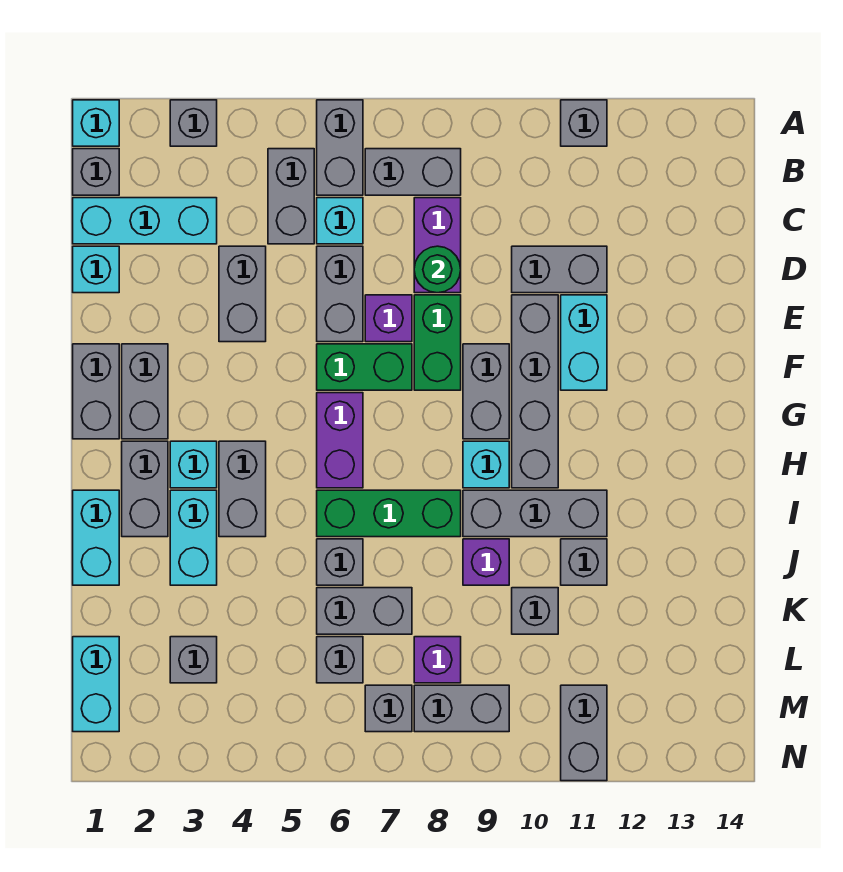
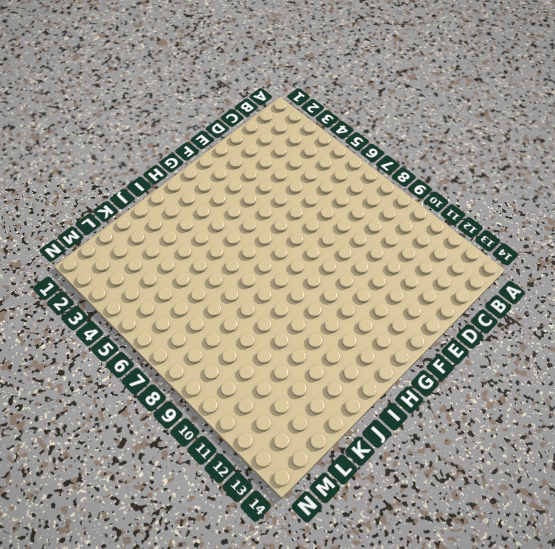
none -> cyan 1x1 brick [73,100,119,146]
none -> grey 1x1 brick [170,100,217,146]
none -> grey 1x2 brick [317,100,363,195]
none -> grey 1x1 brick [561,100,607,146]

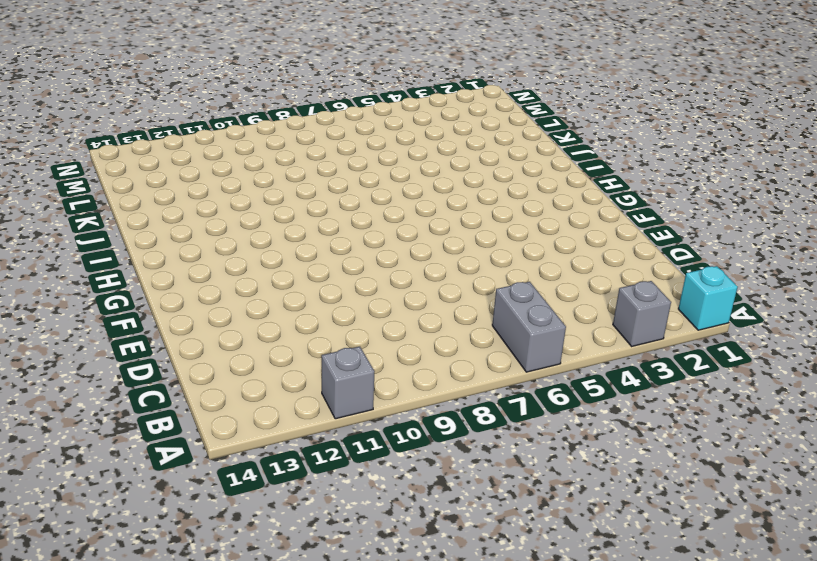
none -> grey 1x1 brick [73,149,119,195]
none -> grey 1x2 brick [268,149,314,244]
none -> grey 1x2 brick [365,149,461,195]
none -> cyan 1x3 brick [73,198,217,244]

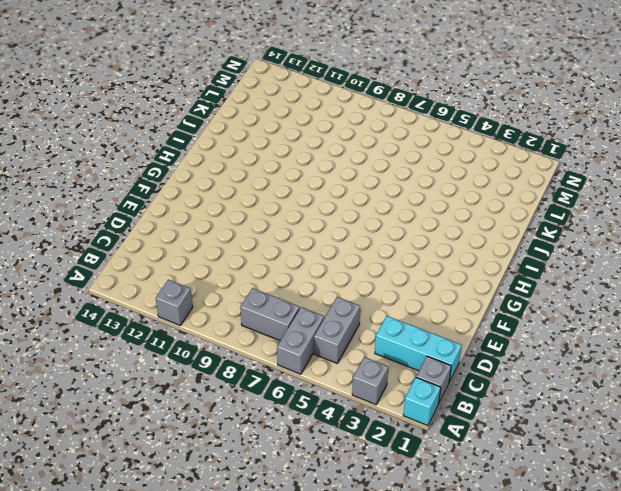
none -> cyan 1x1 brick [317,198,363,244]
none -> purple 1x2 brick [414,198,461,293]
none -> cyan 1x1 brick [73,246,119,293]
none -> grey 1x2 brick [219,246,266,342]

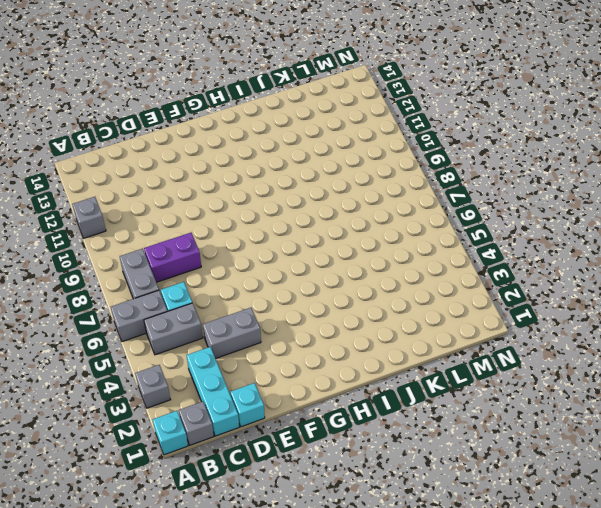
none -> grey 1x2 brick [317,246,363,342]
none -> grey 1x2 brick [512,246,607,293]
none -> purple 1x1 brick [365,295,412,342]
none -> green 1x2 brick [414,295,461,390]

